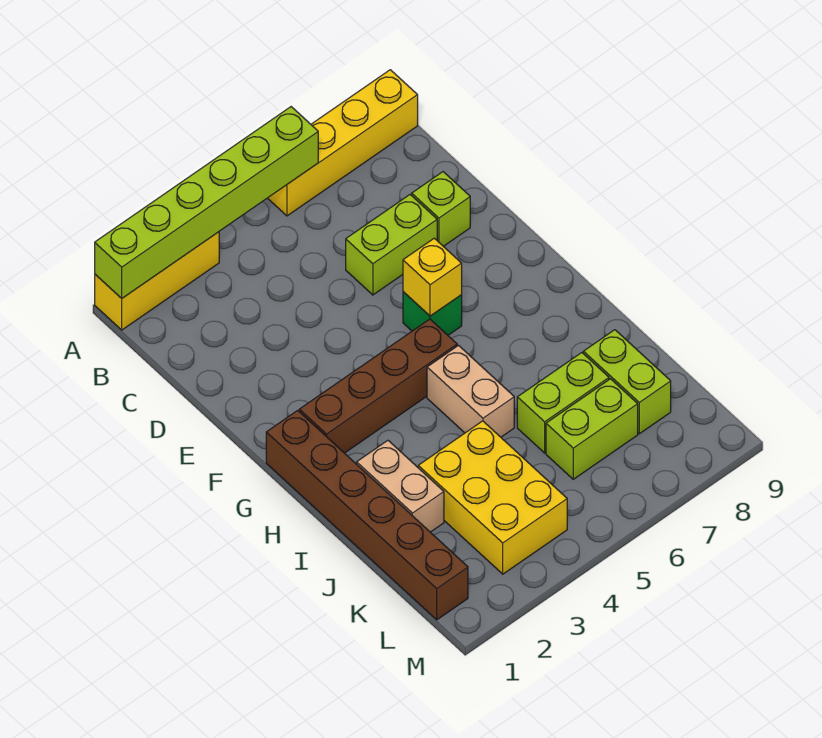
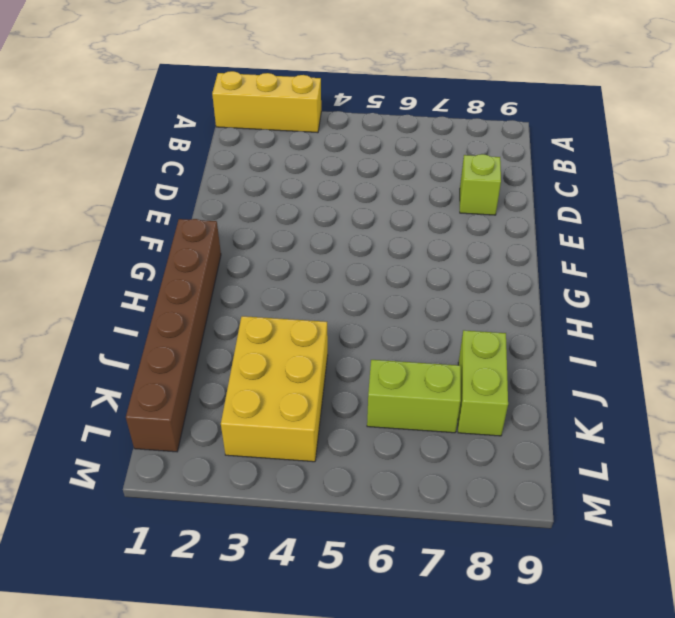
none -> yellow 1x4 brick [268,70,418,216]
none -> lime 1x2 brick [346,195,437,295]
none -> green 1x1 brick [403,292,462,335]

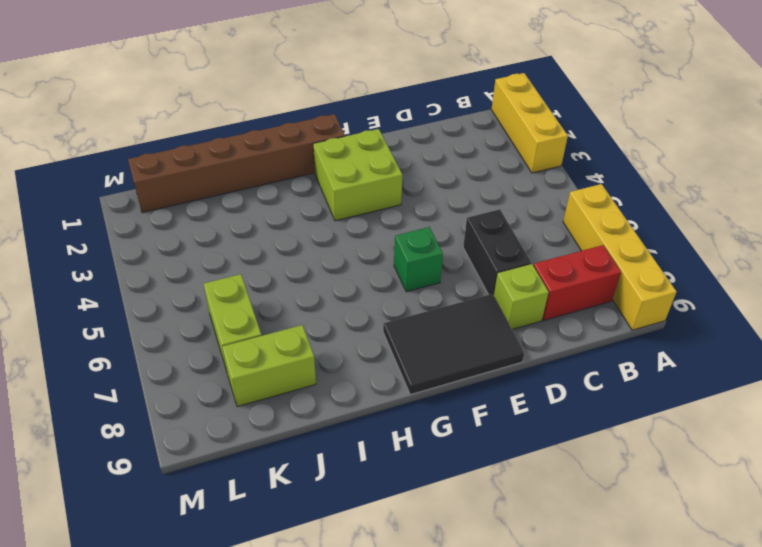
red 1x2 brick [534,245,621,320] -> none
black 1x2 brick [463,209,531,295] -> lime 1x2 brick [346,195,437,295]
black 2x3 tile [383,294,524,395] -> none
lime 2x2 brick [313,129,402,221] -> brown 1x4 brick [299,319,457,453]
none -> tan 1x2 brick [427,346,514,437]
none -> tan 1x2 brick [357,440,444,532]
none -> yellow 2x3 brick [418,421,567,574]

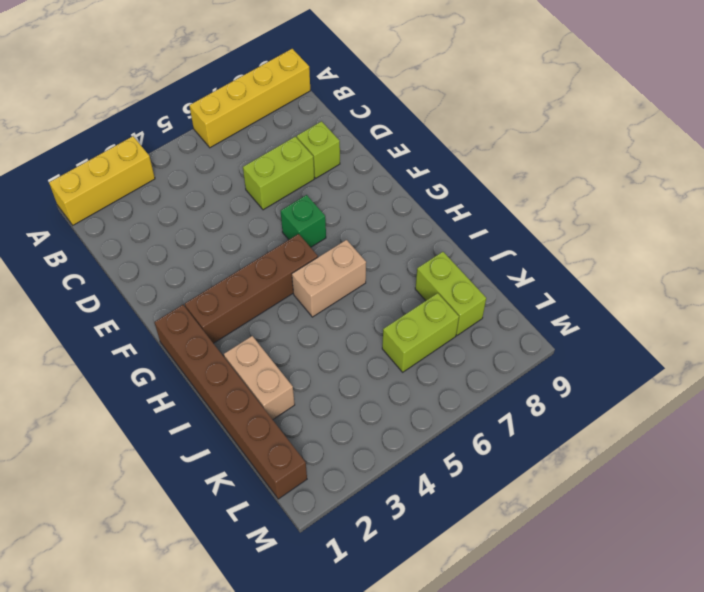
tan 1x2 brick [292,240,366,317] -> tan 1x2 brick turned to [427,346,514,437]
none -> yellow 2x3 brick [418,421,567,574]
none -> lime 1x2 brick [517,353,609,453]
none -> lime 1x6 brick [95,107,318,298]

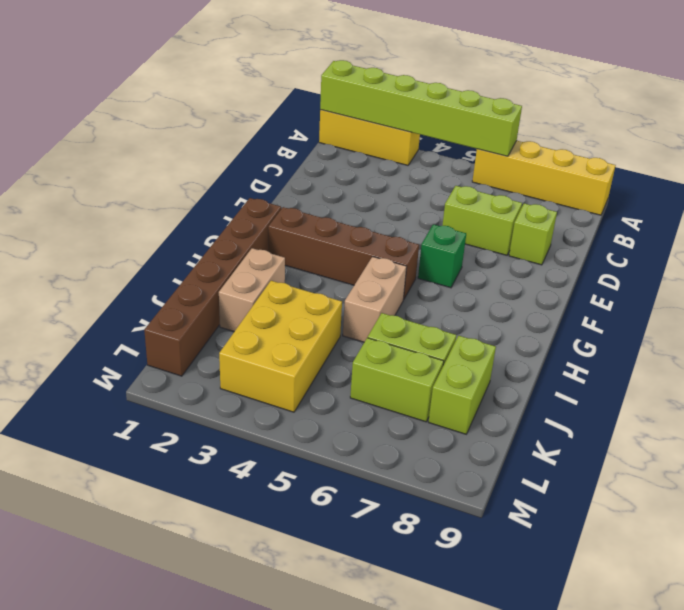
none -> yellow 1x1 brick [403,238,462,316]

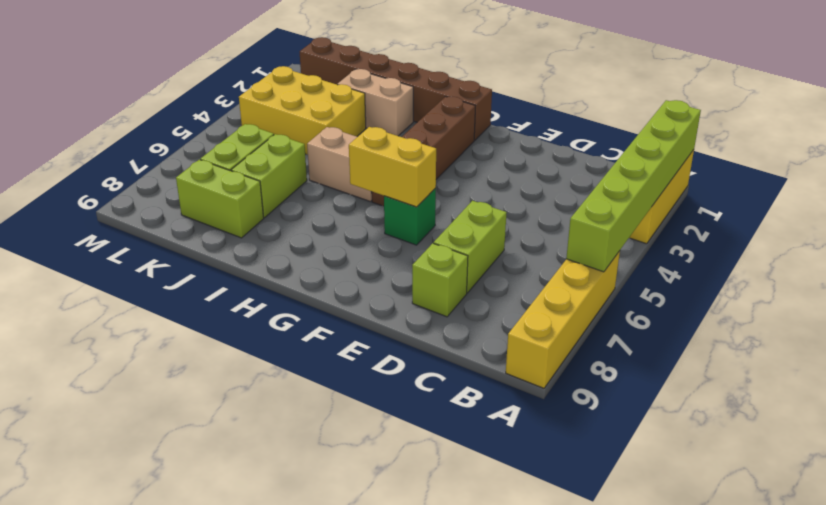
yellow 1x2 brick [349,127,436,207] -> yellow 1x1 brick [403,238,462,316]

